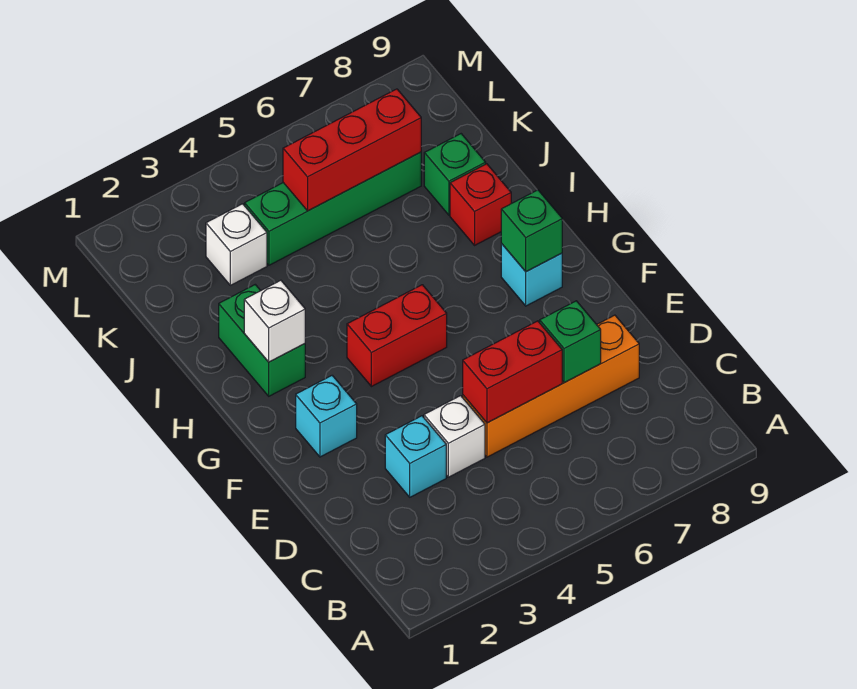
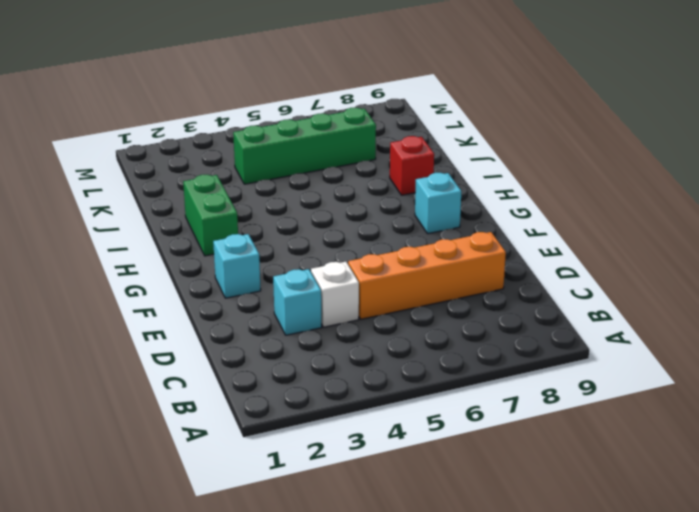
none -> red 1x2 brick [347,285,447,387]
none -> green 1x1 brick [424,134,486,215]
none -> white 1x1 brick [206,204,267,285]

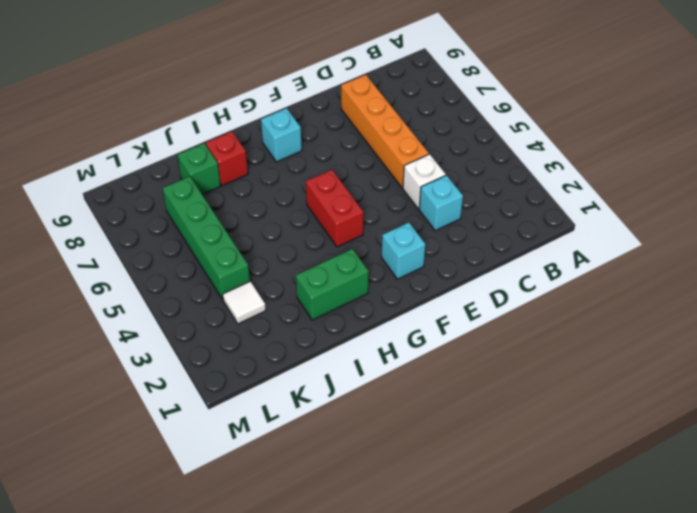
white 1x1 tile [223,281,266,324] -> white 1x1 brick [206,204,267,285]
none -> red 1x2 brick [463,321,562,423]
none -> green 1x1 brick [540,301,601,383]
none -> green 1x1 brick [501,190,562,272]

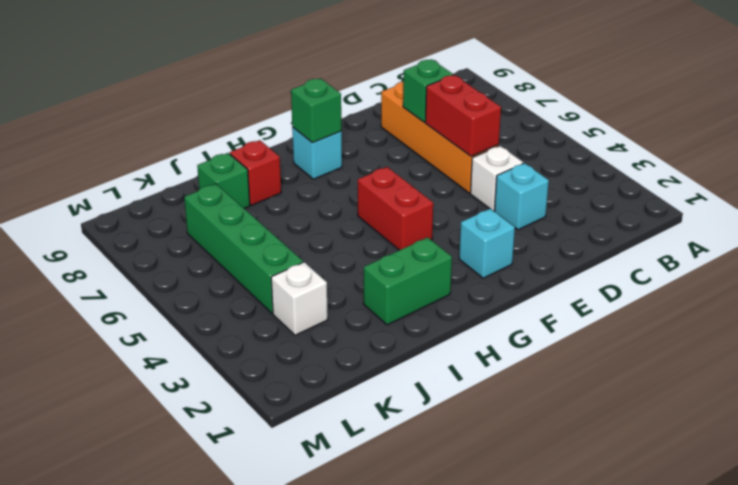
none -> white 1x1 brick [244,280,305,362]
none -> red 1x3 brick [283,89,421,211]

